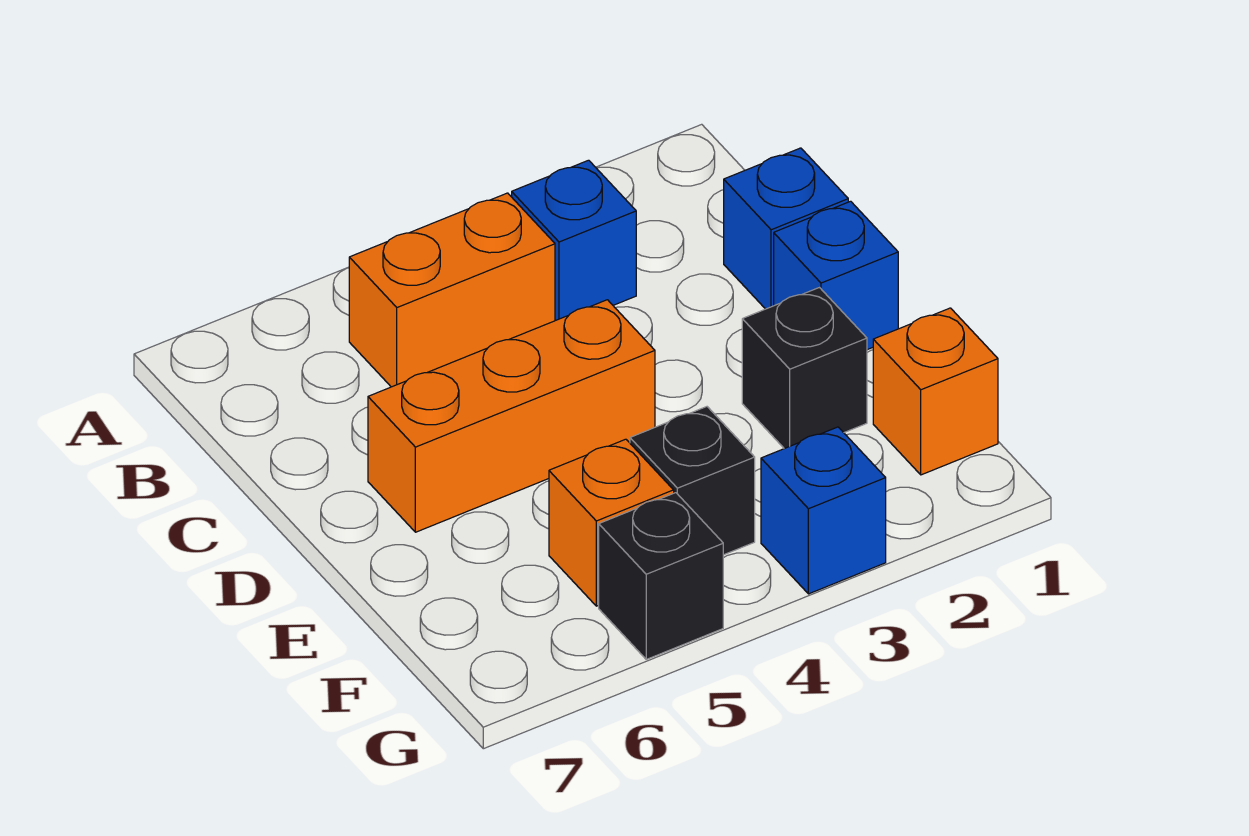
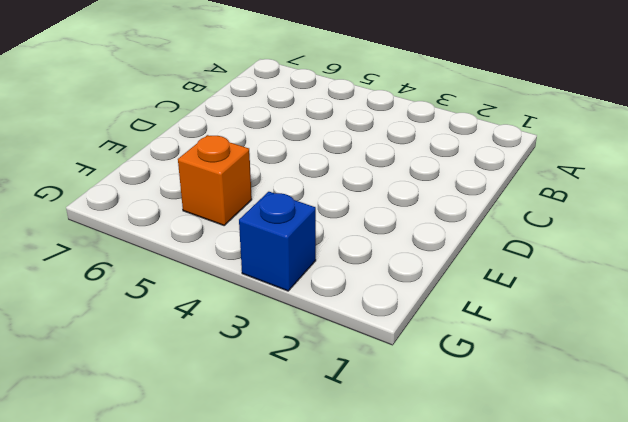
none -> blue 1x1 brick [512,160,636,321]
none -> orange 1x2 brick [349,193,555,387]

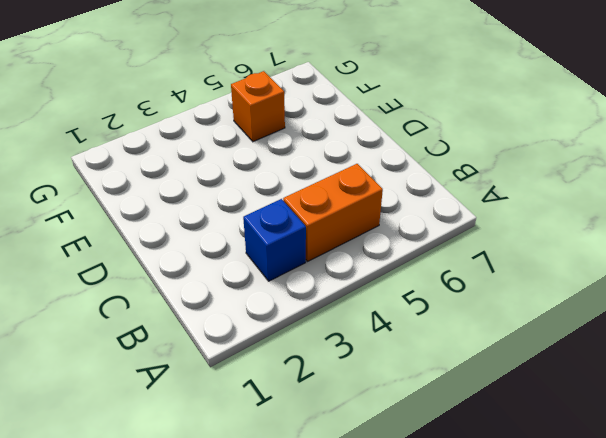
none -> blue 1x1 brick [724,148,848,309]
none -> blue 1x1 brick [774,201,898,350]

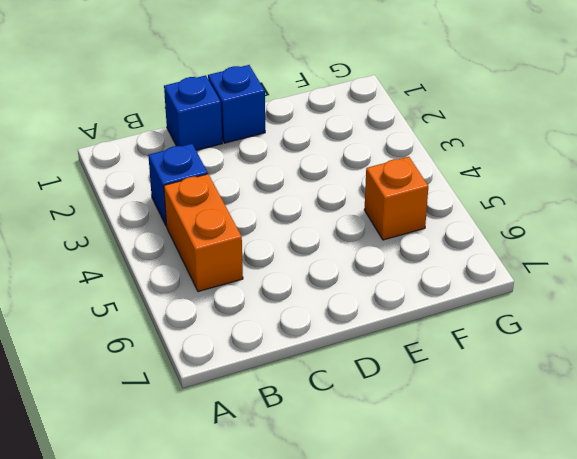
none -> orange 1x3 brick [368,300,655,532]
none -> black 1x1 brick [742,288,867,449]

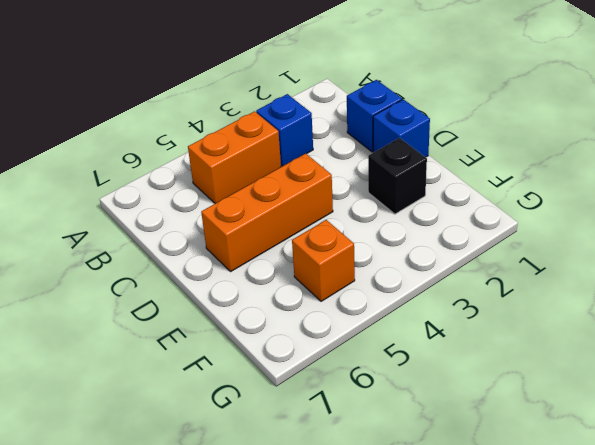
none -> orange 1x1 brick [873,308,998,475]
none -> black 1x1 brick [630,407,755,555]

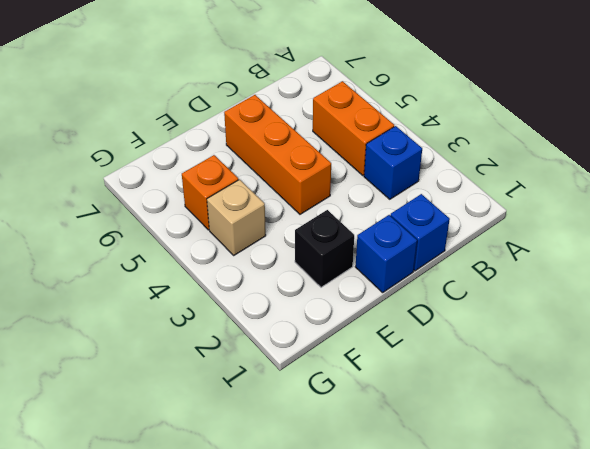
tan 1x1 brick [207,180,266,255] -> black 1x1 brick [630,407,755,555]
none -> orange 1x1 brick [873,308,998,475]
none -> blue 1x1 brick [761,427,886,594]

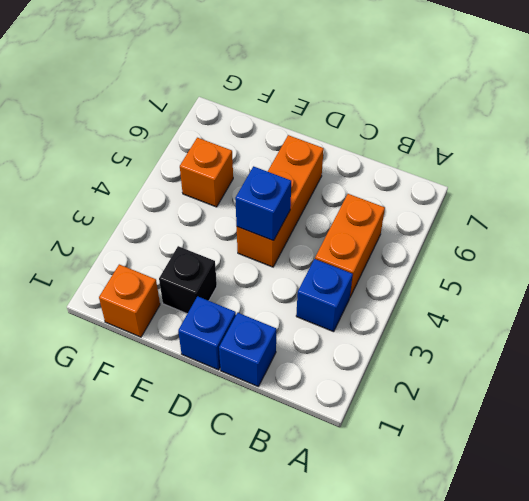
blue 1x1 brick [235,166,291,241] -> blue 1x1 brick moved to [761,427,886,594]
none -> black 1x1 brick [630,407,755,555]
none -> black 1x1 brick [599,493,723,659]

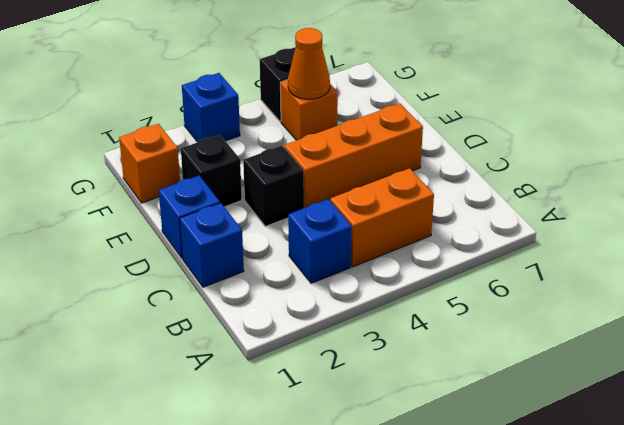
black 1x1 brick [243,146,304,226] -> black 1x1 brick moved to [630,407,755,555]
orange 1x1 cone [288,28,330,99] -> none

